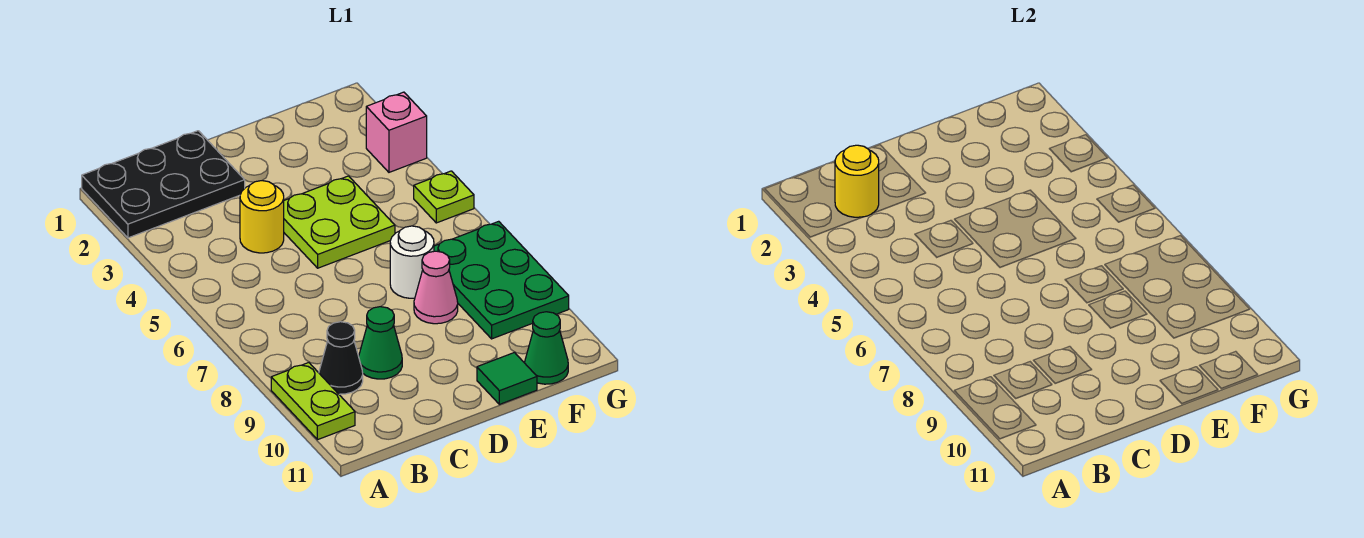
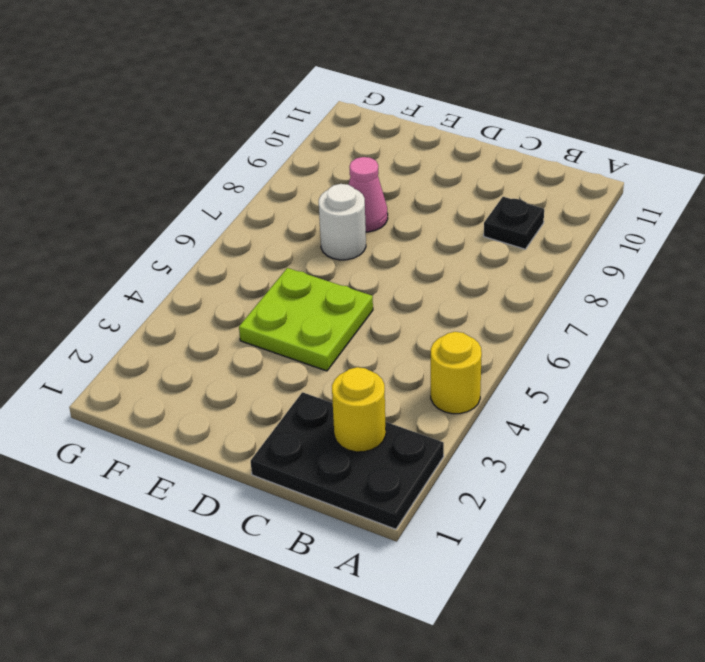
yellow 1x1 round brick [431,332,482,414] -> yellow 1x1 round brick moved to [240,181,284,253]
black 1x1 plate [484,197,544,249] -> black 1x1 cone [319,322,363,394]
none -> lime 1x2 plate [271,363,355,440]
none -> green 1x1 cone [359,307,402,379]
none -> green 1x1 tile [477,353,537,404]

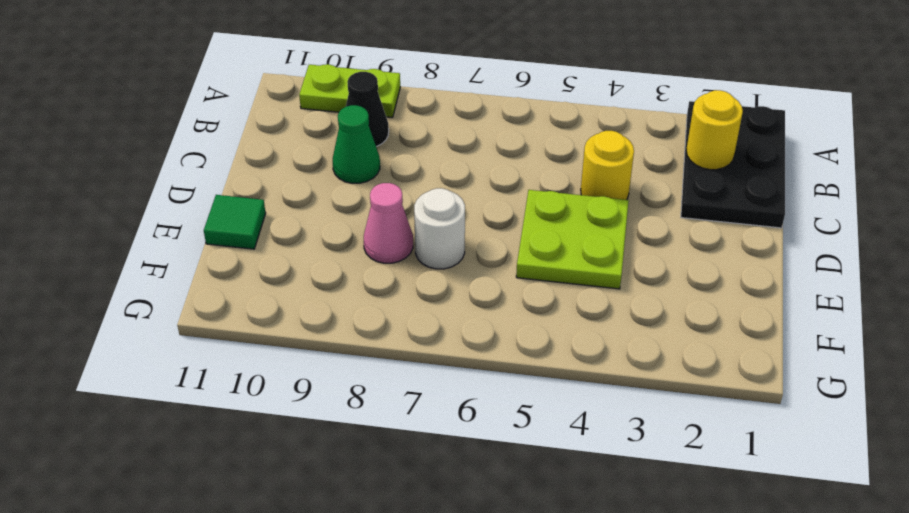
none -> green 2x3 plate [434,221,569,339]
none -> green 1x1 cone [525,312,568,384]
none -> pink 1x1 brick [366,92,427,172]

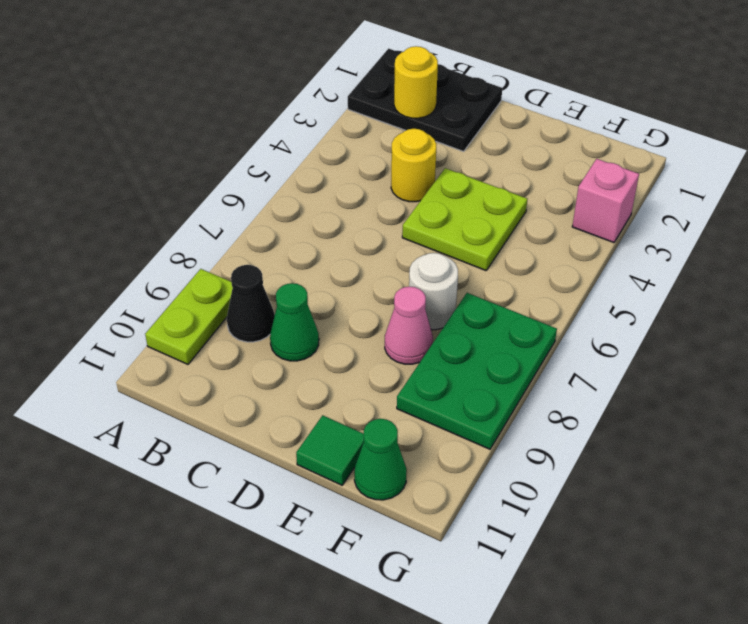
none -> lime 1x1 plate [414,171,474,223]

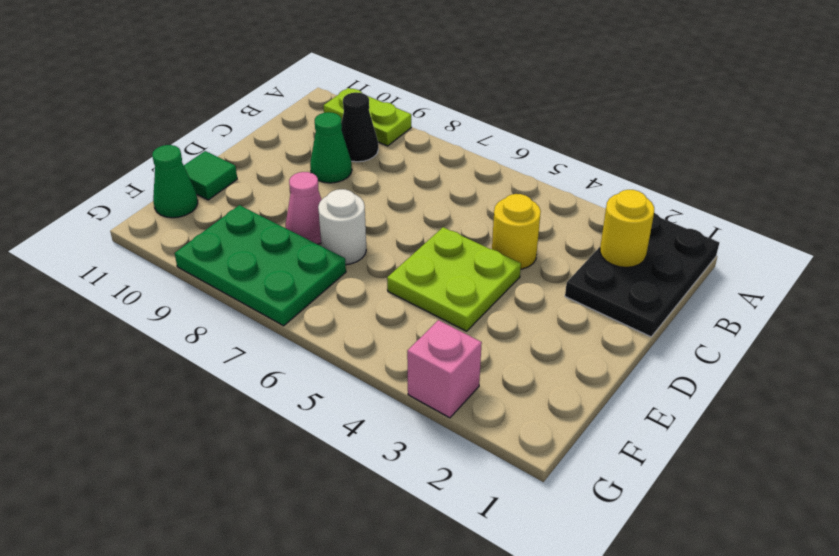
none -> lime 1x1 plate [414,171,474,223]

